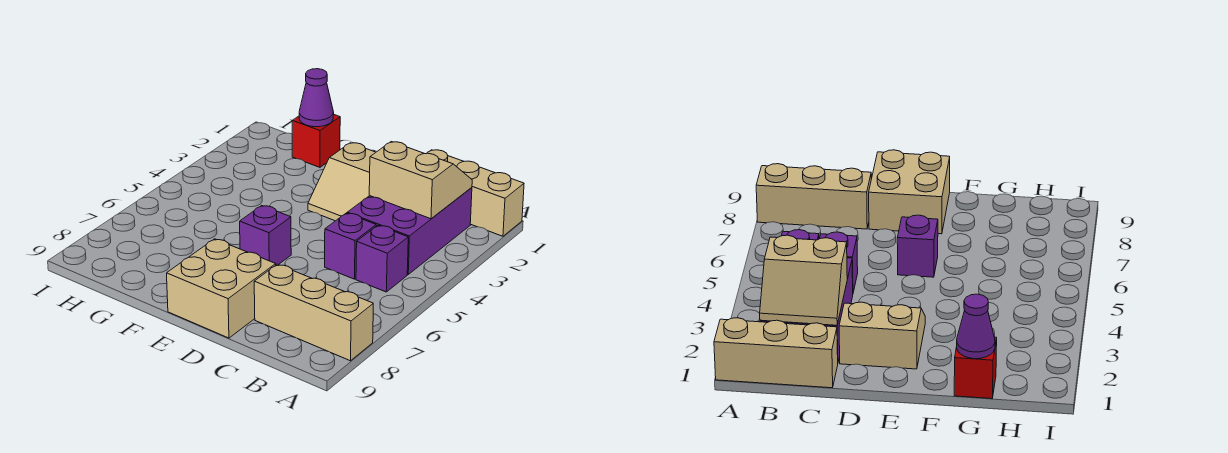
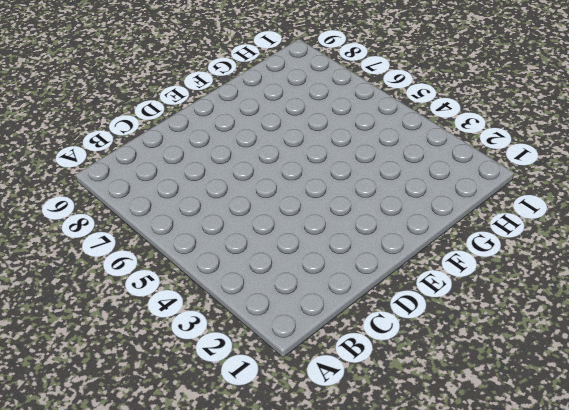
none -> tan 1x3 brick [427,150,524,236]
none -> tan 1x3 brick [254,264,373,361]

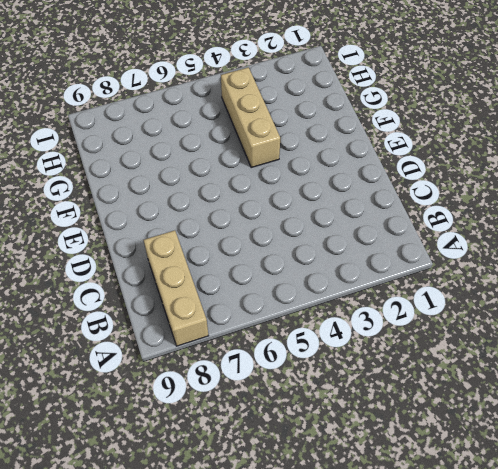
tan 1x3 brick [221,67,280,167] -> tan 1x3 brick moved to [427,150,524,236]
none -> purple 2x3 brick [347,188,472,274]
none -> purple 1x1 brick [356,225,408,292]

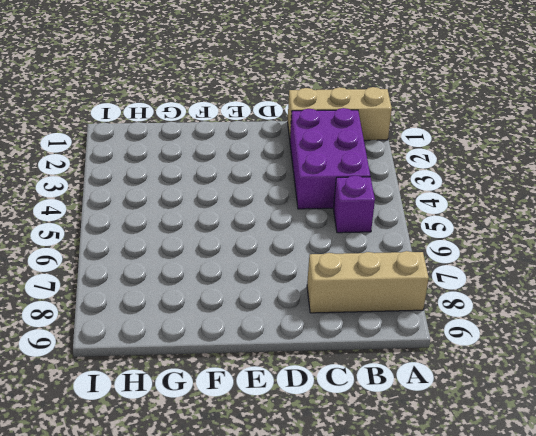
none -> purple 1x1 brick [325,213,376,279]
none -> tan 2x2 slope [308,143,376,221]

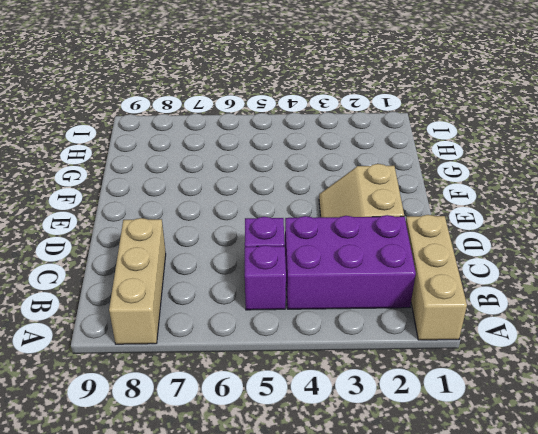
none -> tan 2x2 brick [167,239,276,338]
none -> purple 1x1 brick [240,206,291,265]

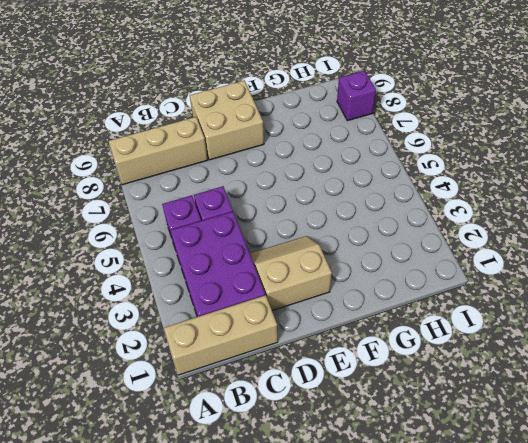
purple 1x1 brick [337,71,376,121] -> purple 1x1 brick moved to [240,206,291,265]
none -> red 1x1 brick [292,115,340,167]
none -> tan 2x2 slope [369,142,472,219]

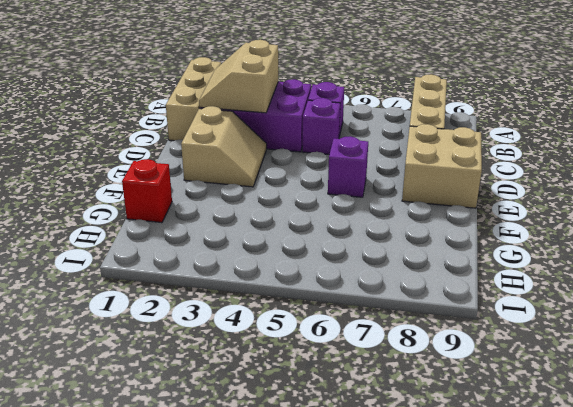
none -> purple 1x1 cone [299,69,334,127]

